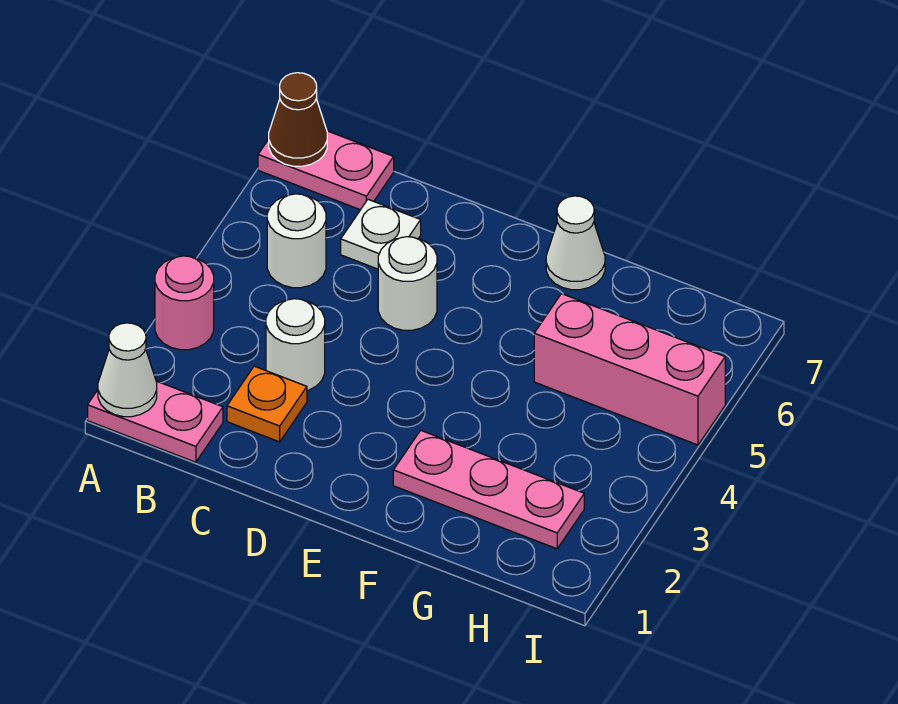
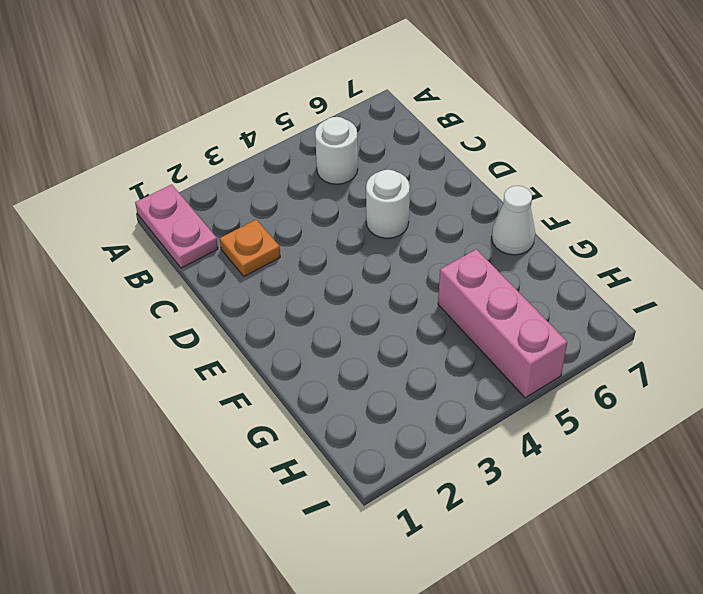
none -> pink 1x1 round brick [155,256,214,350]
none -> pink 1x2 plate [258,131,394,210]
none -> white 1x1 round brick [266,299,325,391]

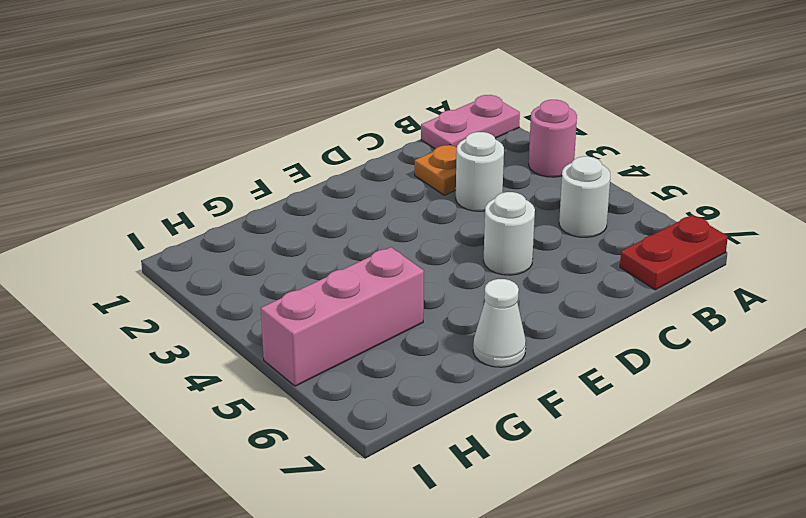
red 1x2 plate [620,215,728,290] -> pink 1x2 plate [258,131,394,210]
none -> white 1x1 plate [341,199,421,269]
none -> pink 1x3 plate [393,430,584,549]
none -> white 1x1 cone [98,323,157,417]

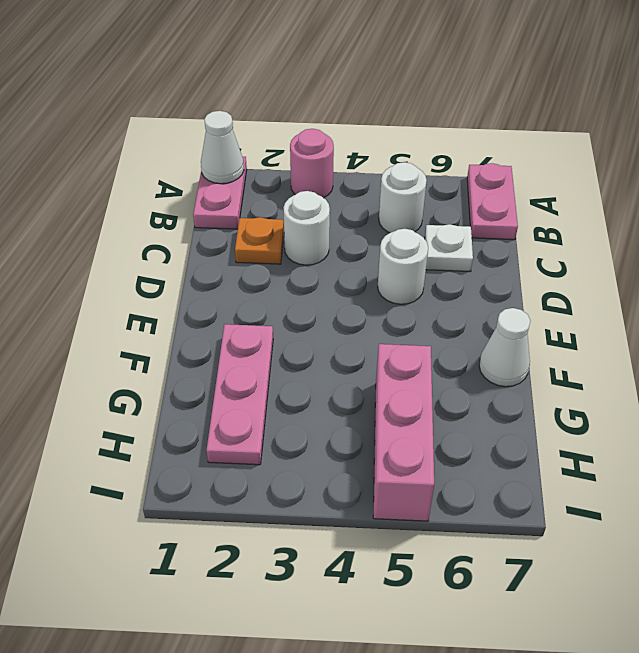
none -> brown 1x1 cone [269,73,327,166]

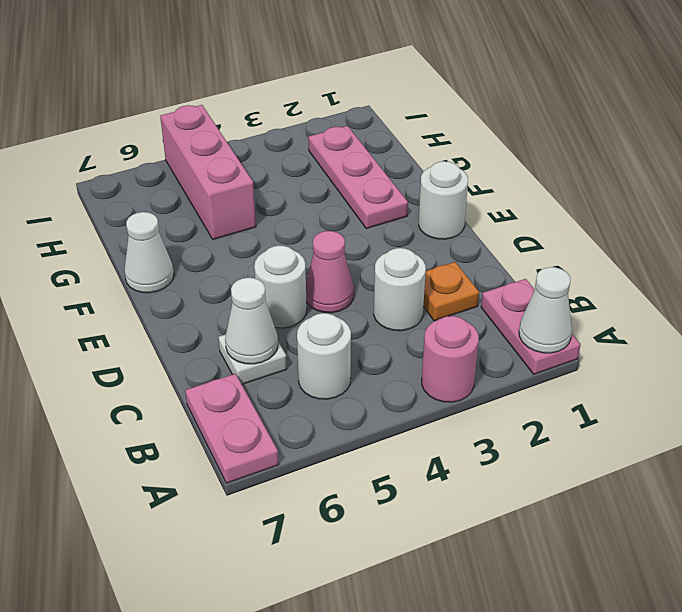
white 1x1 cone [225,278,278,364] -> none
pink 1x1 cone [306,231,354,313] -> none
white 1x1 round brick [419,161,468,239] -> none
none -> brown 1x1 cone [269,73,327,166]

